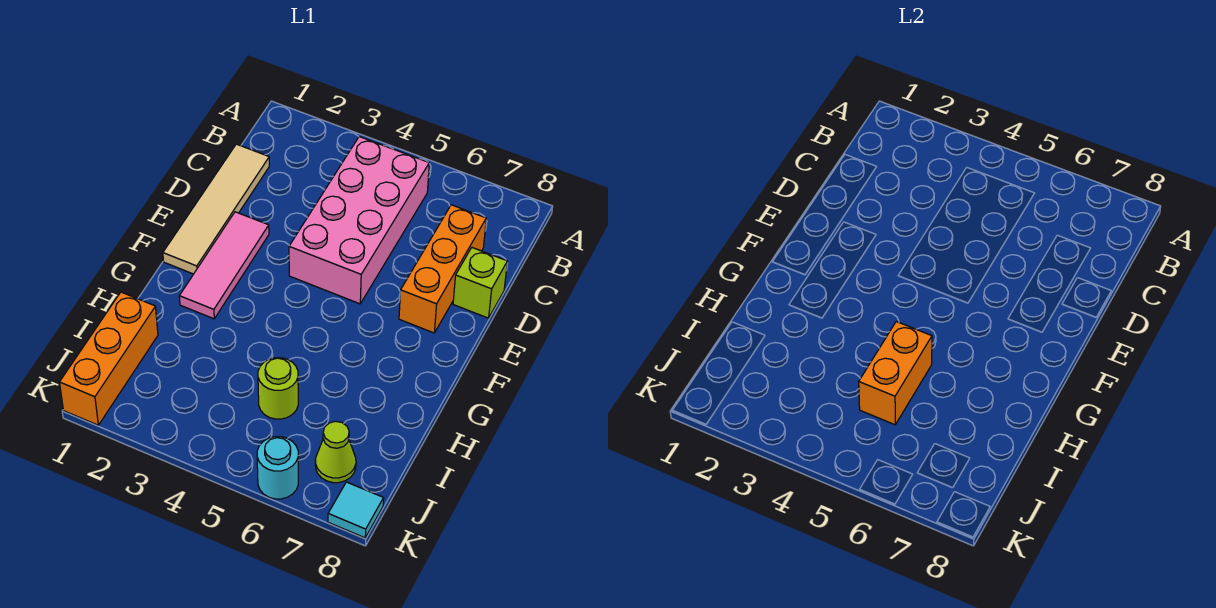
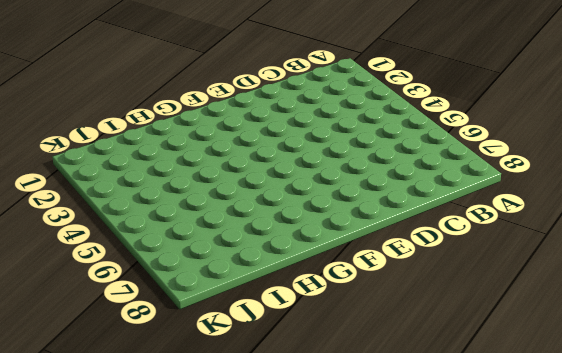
none -> pink 2x4 brick [289,137,429,304]
none -> tan 1x4 tile [163,144,269,274]

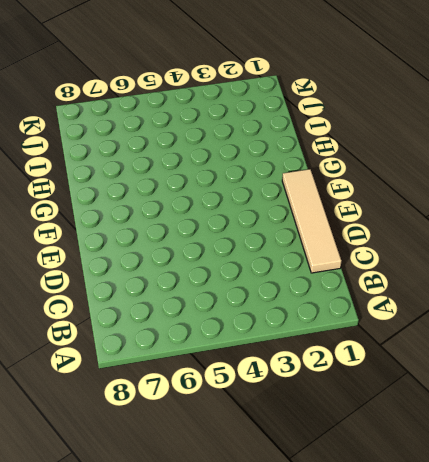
none -> pink 2x4 brick [289,137,429,304]
none -> orange 1x3 brick [399,205,486,333]

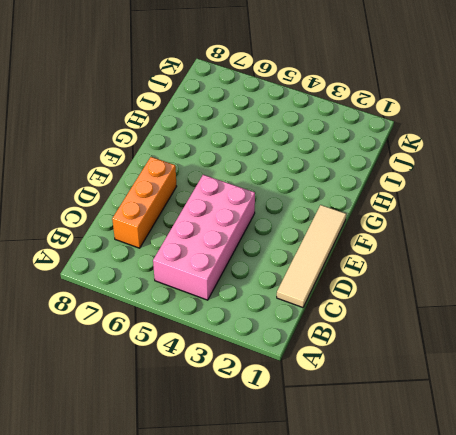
none -> lime 1x1 brick [453,248,507,318]
none -> pink 1x3 tile [179,212,269,319]

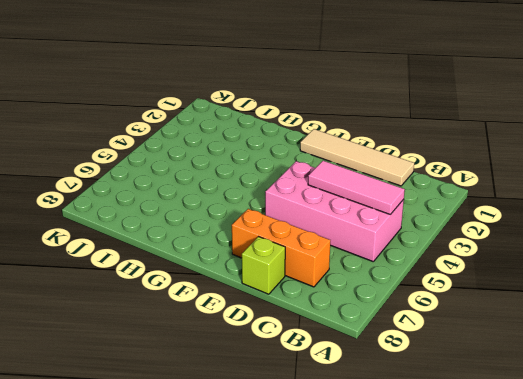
pink 1x3 tile [308,161,405,215] -> pink 1x3 tile moved to [179,212,269,319]
none -> orange 1x3 brick [59,292,158,425]
none -> lime 1x1 round brick [258,358,298,419]

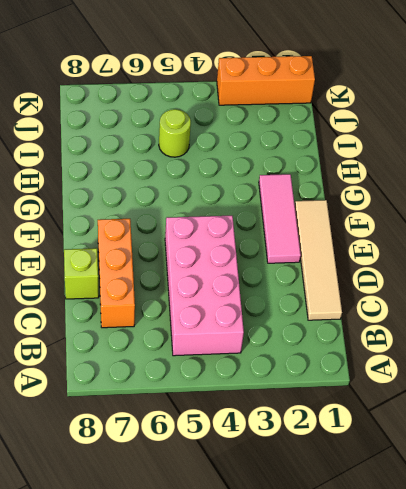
orange 1x3 brick [217,56,315,105] -> orange 1x3 brick turned to [59,292,158,425]
none -> lime 1x1 cone [315,421,356,483]
none -> cyan 1x1 round brick [257,437,298,499]

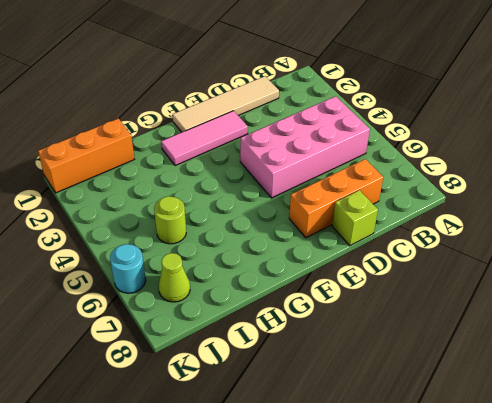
none -> cyan 1x1 tile [328,482,384,538]
none -> orange 1x2 brick [859,322,932,425]

